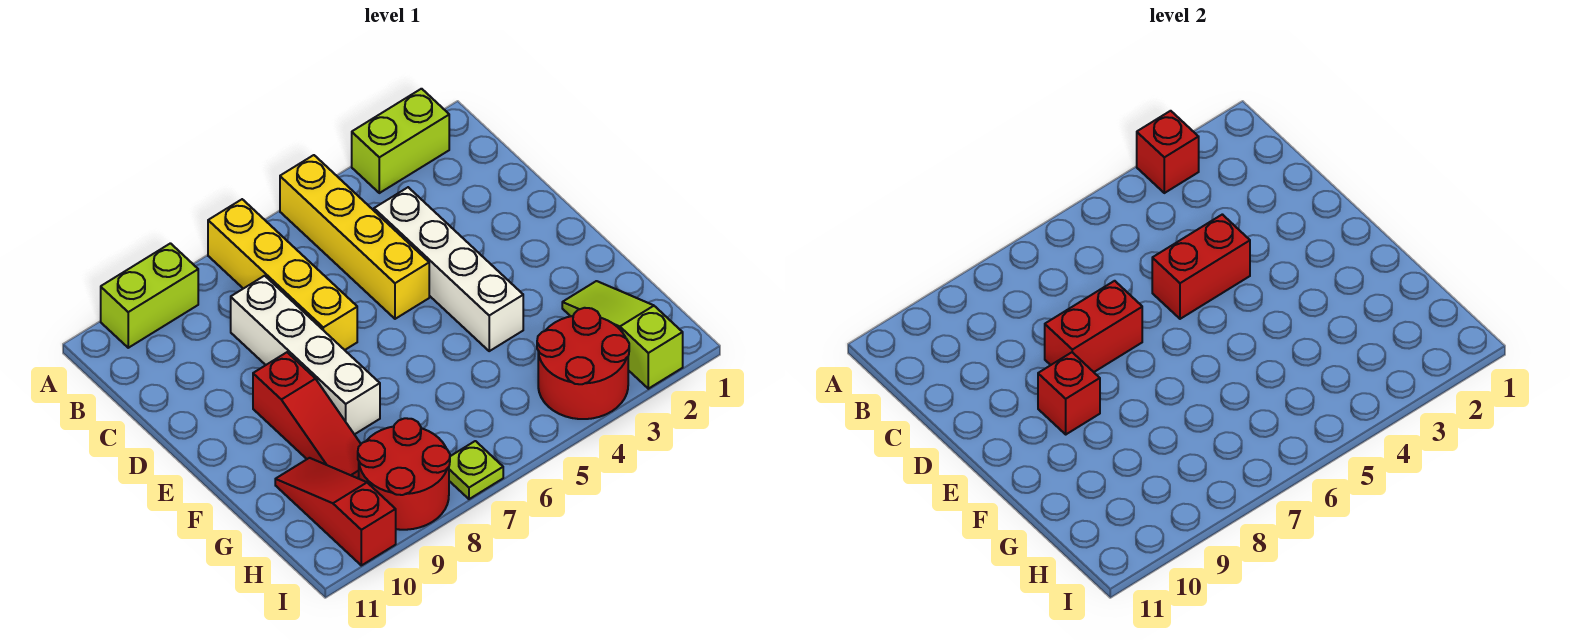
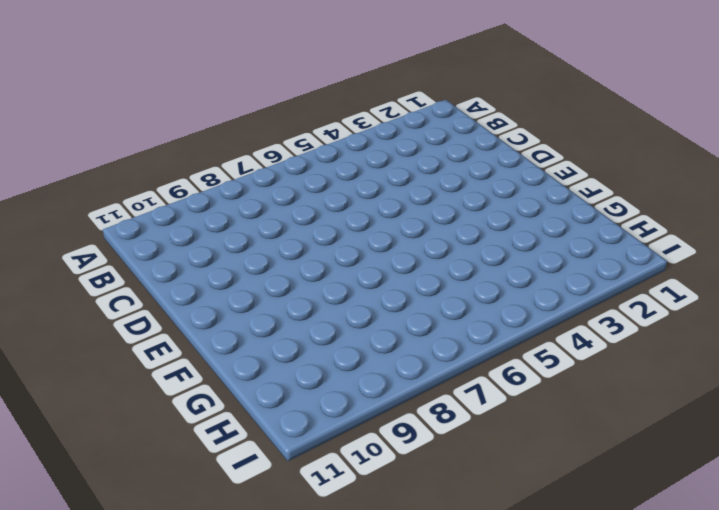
none -> lime 1x2 brick [352,89,449,193]
none -> yellow 1x4 brick [280,155,429,319]
none -> yellow 1x4 brick [208,199,357,350]

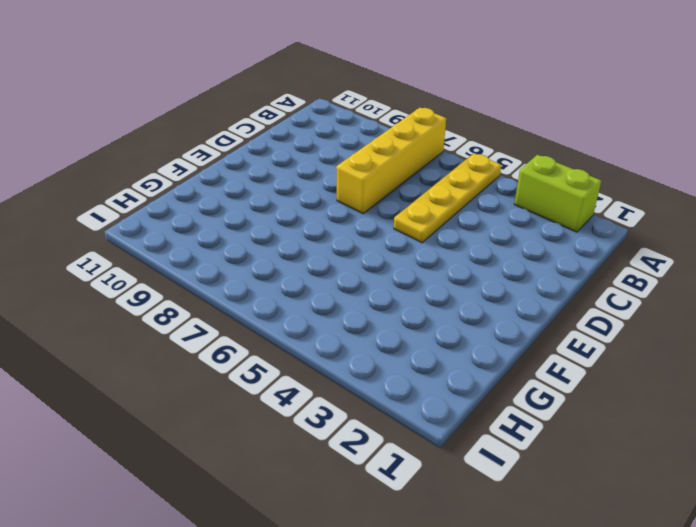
yellow 1x4 plate [394,153,501,243] -> yellow 1x4 brick [280,155,429,319]
none -> lime 1x2 brick [101,243,198,348]
none -> white 1x4 brick [374,187,523,351]
none -> white 1x4 brick [231,276,380,435]

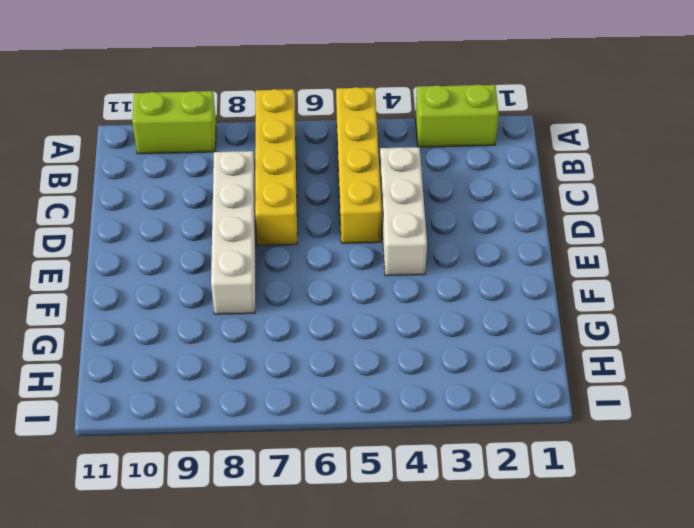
white 1x3 brick [380,147,427,276] -> white 1x4 brick [374,187,523,351]
none -> red 1x3 slope [253,352,361,478]
none -> lime 1x3 slope [562,281,683,389]
none -> red 1x3 slope [275,458,396,565]

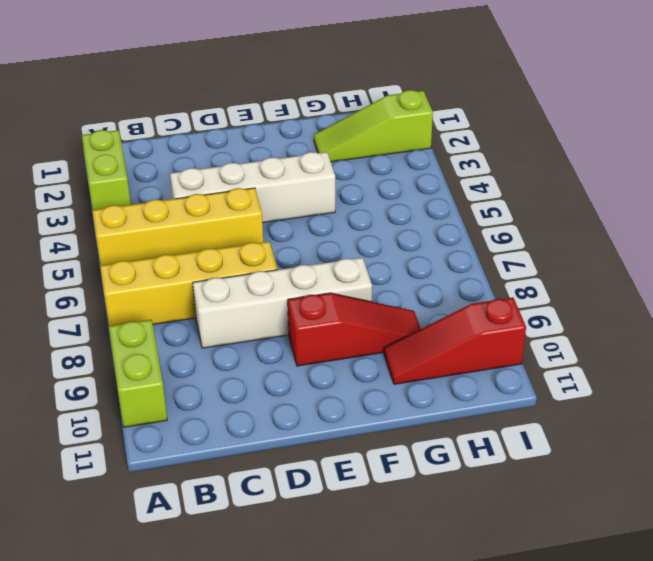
none -> red 2x2 round brick [537,308,629,419]
none -> red 2x2 round brick [358,418,450,530]
none -> lime 1x1 plate [449,441,503,499]

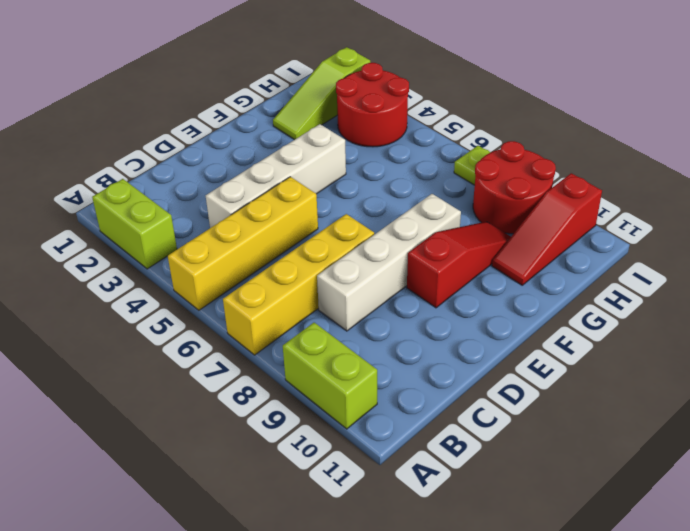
none -> red 1x1 brick [1137,111,1199,193]
none -> red 1x2 brick [1152,214,1250,319]
none -> red 1x2 brick [1045,281,1142,372]

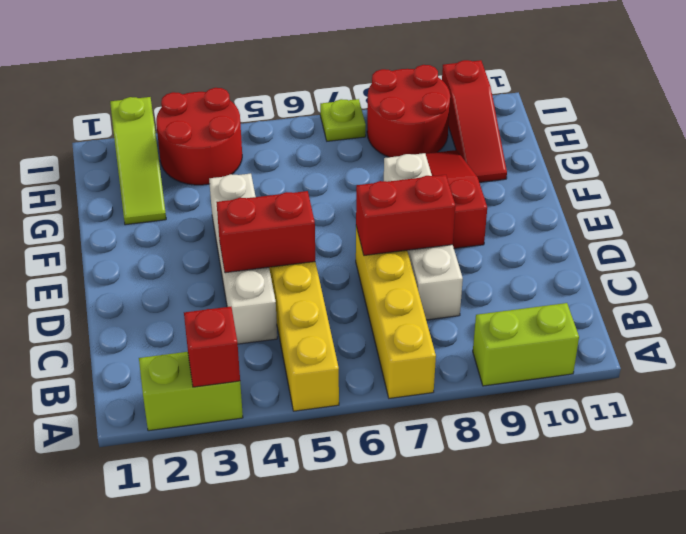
none -> red 1x1 brick [1038,352,1100,434]

